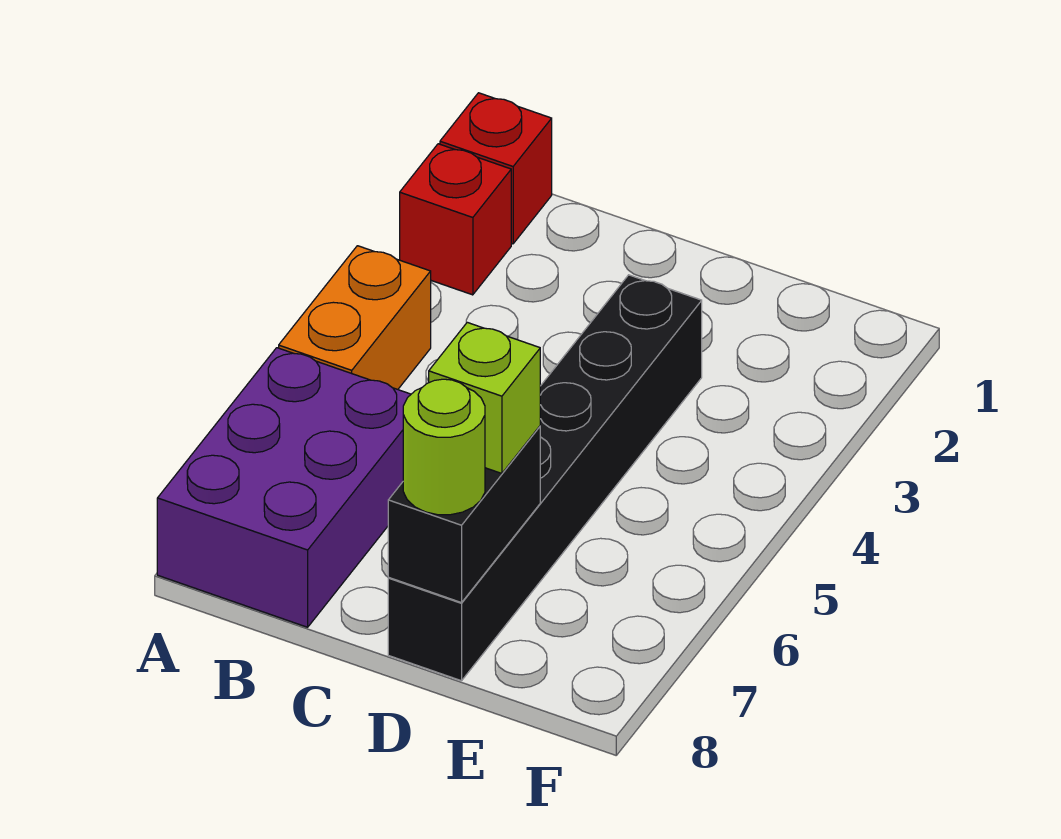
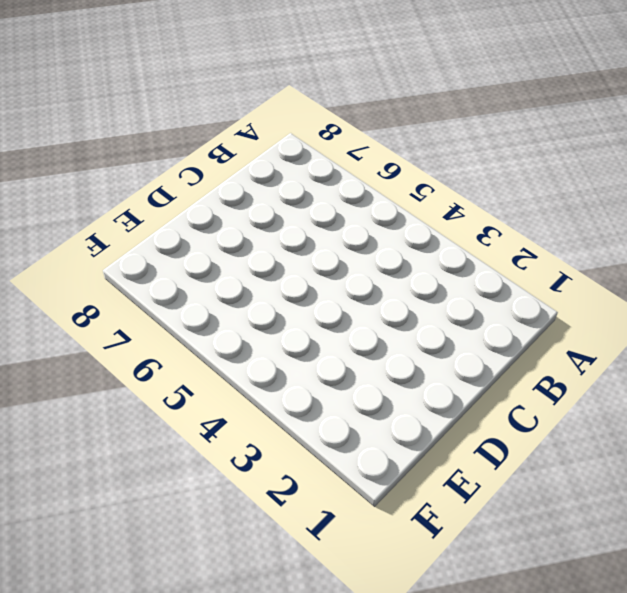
none -> red 1x1 brick [440,93,552,244]
none -> red 1x1 brick [400,144,511,295]

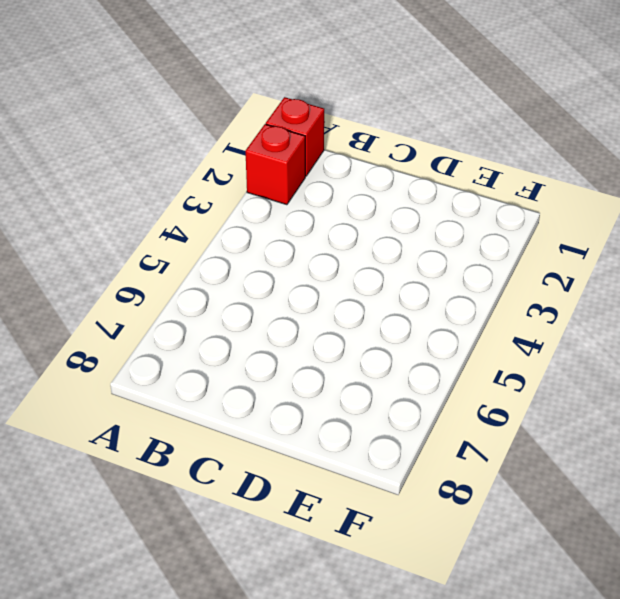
none -> orange 1x2 brick [279,246,431,389]
none -> purple 2x3 brick [157,348,411,627]

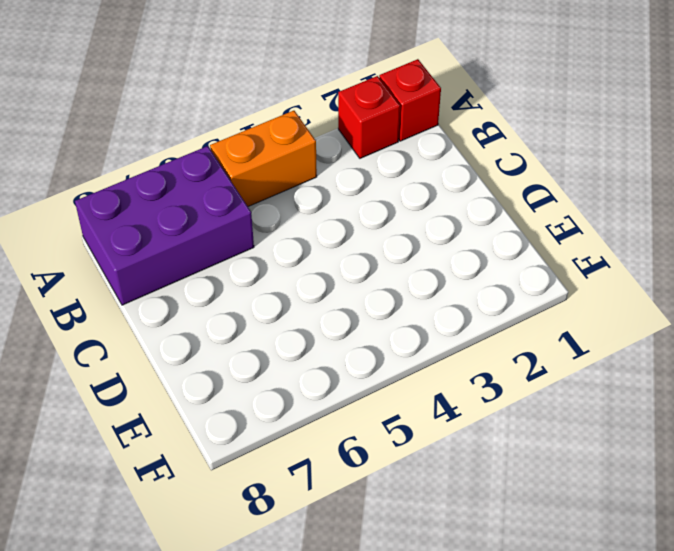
none -> black 1x6 brick [388,275,702,681]
none -> black 1x2 brick [388,426,540,603]

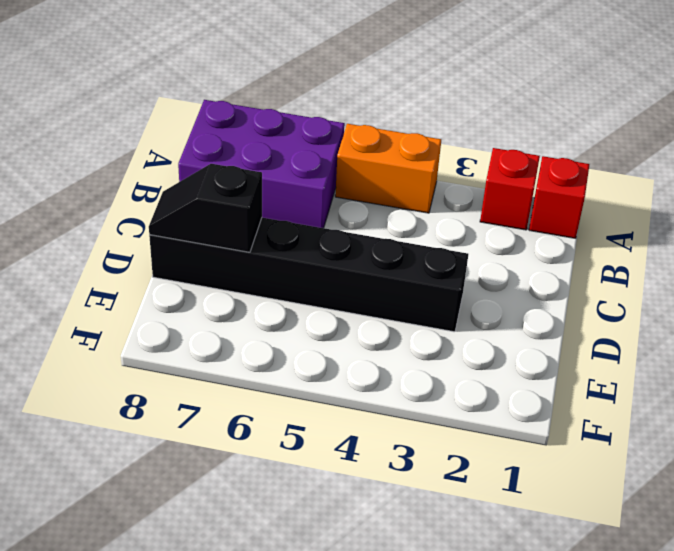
black 1x2 slope [149,164,262,252] -> black 1x2 brick [388,426,540,603]
none -> lime 1x1 brick [429,322,540,473]
none -> lime 1x1 round brick [403,379,485,515]

